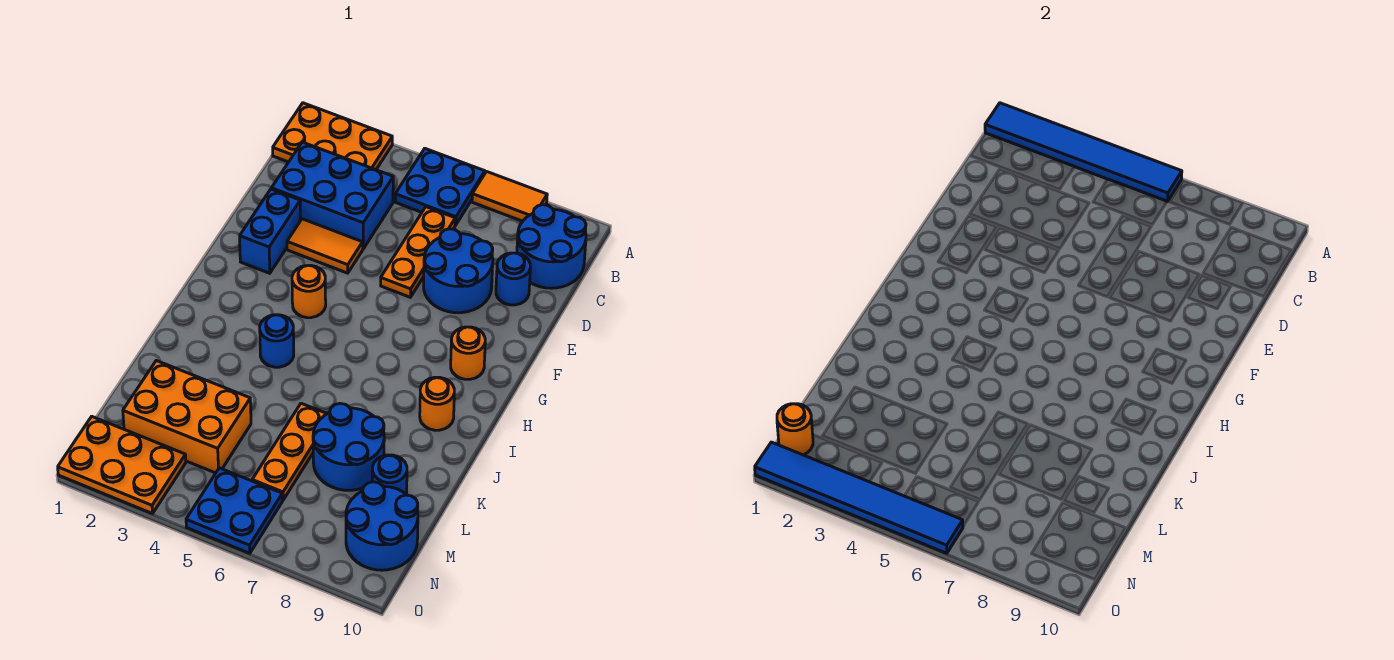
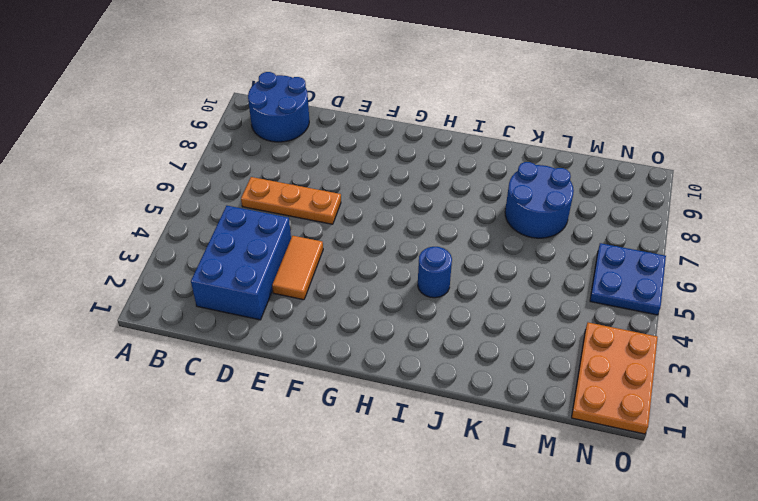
none -> orange 2x3 plate [273,103,392,170]
none -> blue 2x2 plate [395,149,485,225]
none -> orange 1x2 tile [472,172,547,221]

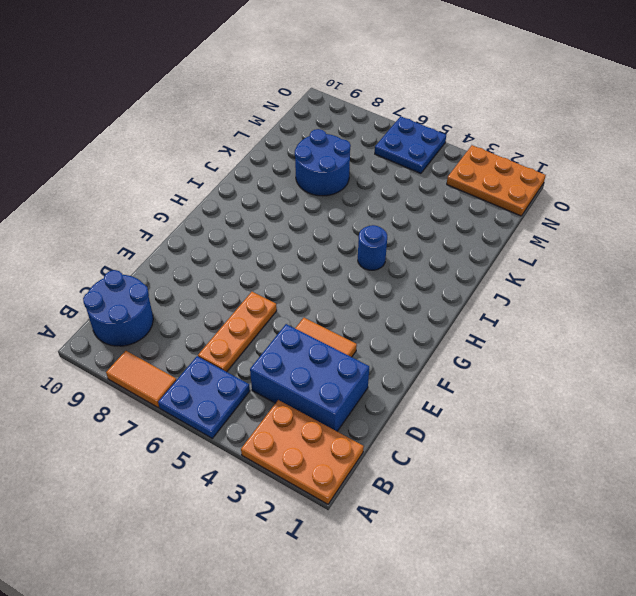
none -> blue 2x2 round brick [424,229,493,313]
none -> blue 1x1 round brick [496,253,530,305]
none -> blue 1x2 brick [240,189,301,273]

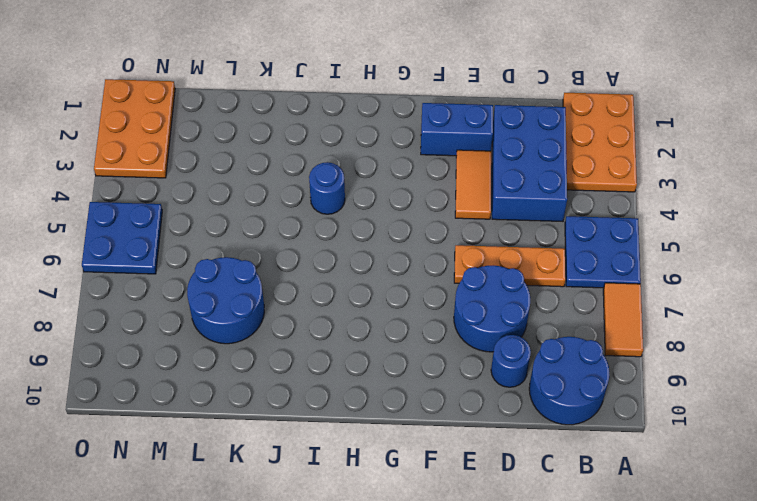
none -> orange 1x1 round brick [292,265,326,318]
none -> orange 1x1 round brick [451,327,485,379]
none -> orange 1x1 round brick [420,377,454,430]

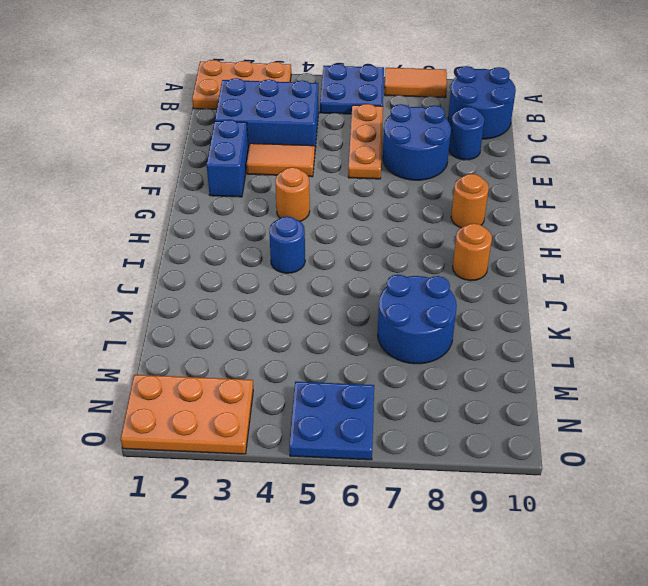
none -> orange 1x3 plate [252,403,327,500]
none -> orange 2x3 brick [123,361,251,473]
none -> blue 1x1 round brick [372,455,407,494]

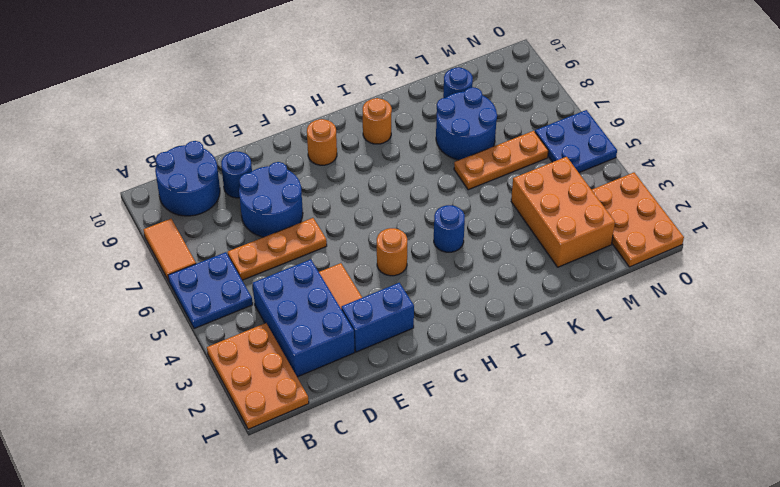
none -> blue 2x2 round brick [346,482,418,570]
none -> blue 1x6 tile [985,103,1182,202]
none -> orange 1x1 round brick [777,404,813,455]

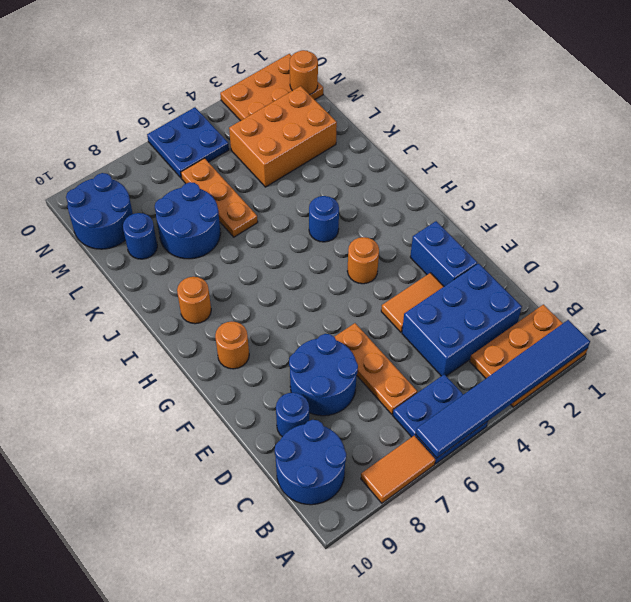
none -> blue 1x6 tile [755,442,963,553]

